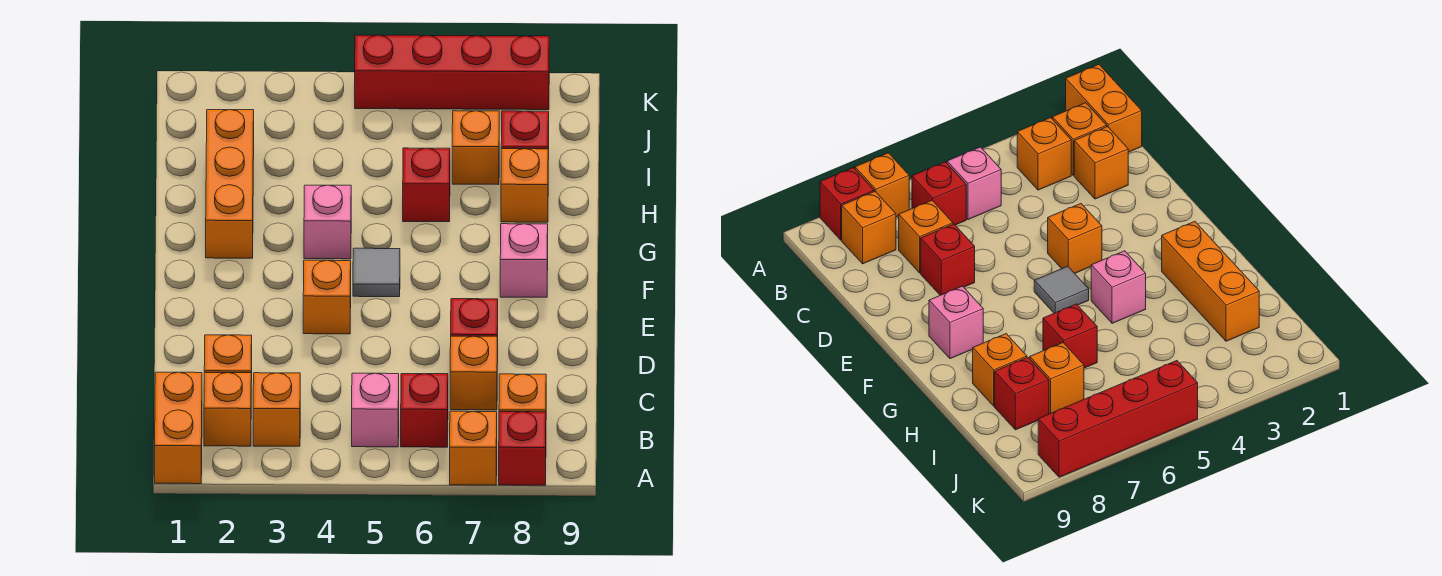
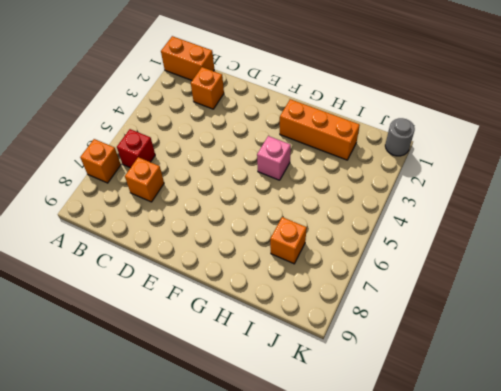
grey 1x1 round brick [385,118,415,156] -> none
none -> red 1x1 brick [499,412,546,485]
none -> orange 1x1 brick [204,373,251,446]
none -> orange 1x1 brick [253,373,300,446]

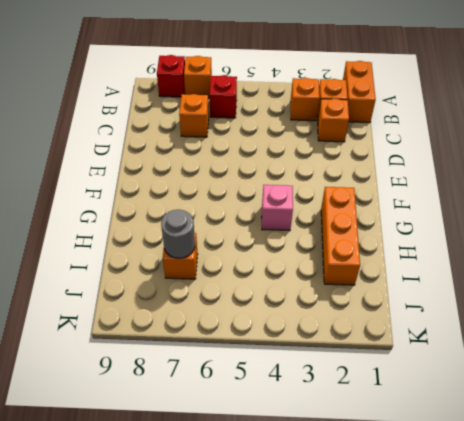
grey 1x1 round brick [161,210,195,258] -> none
none -> pink 1x1 brick [352,373,399,447]
none -> orange 1x1 brick [499,374,546,412]
none -> red 1x1 brick [451,299,498,364]

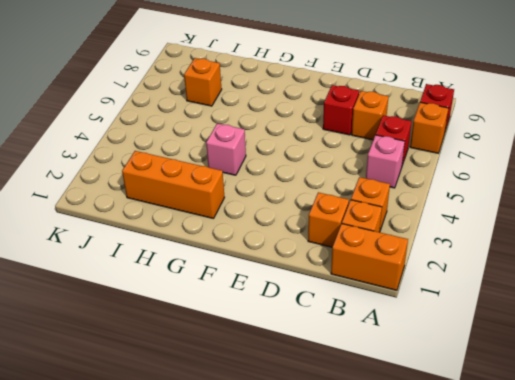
none -> orange 1x1 brick [499,374,546,412]
none -> orange 1x1 brick [303,260,351,334]
none -> grey 1x1 tile [353,248,400,297]

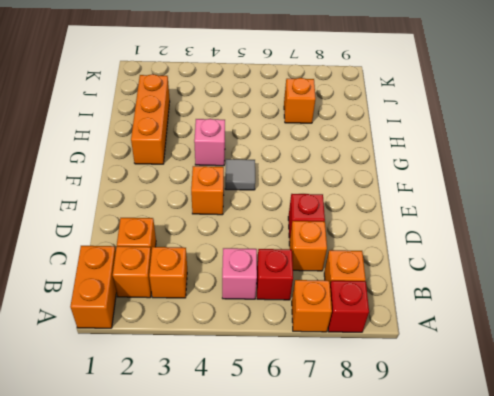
none -> pink 1x1 brick [500,224,548,297]
none -> red 1x1 brick [403,148,450,222]
none -> orange 1x1 brick [501,149,548,222]

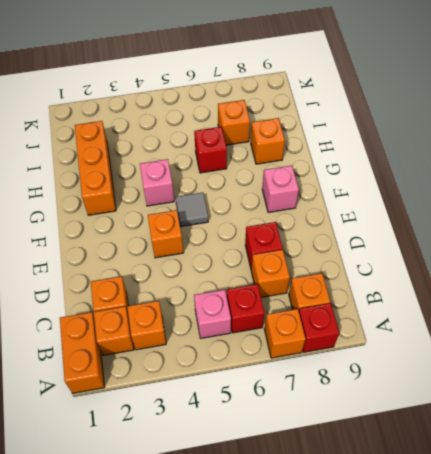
none -> red 1x1 brick [501,111,549,159]
none -> red 1x4 brick [355,35,549,110]

